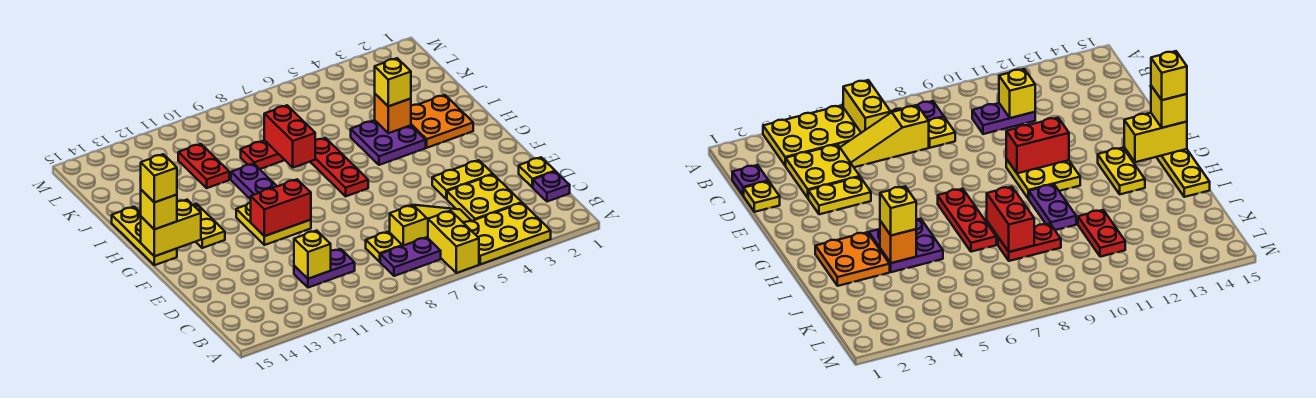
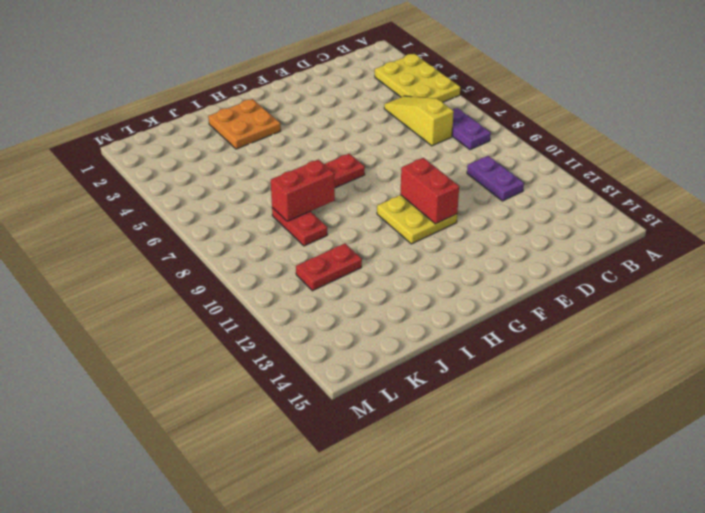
none -> yellow 1x2 brick [428,211,479,273]
none -> purple 1x1 plate [533,171,570,202]
none -> yellow 2x2 plate [447,174,522,221]

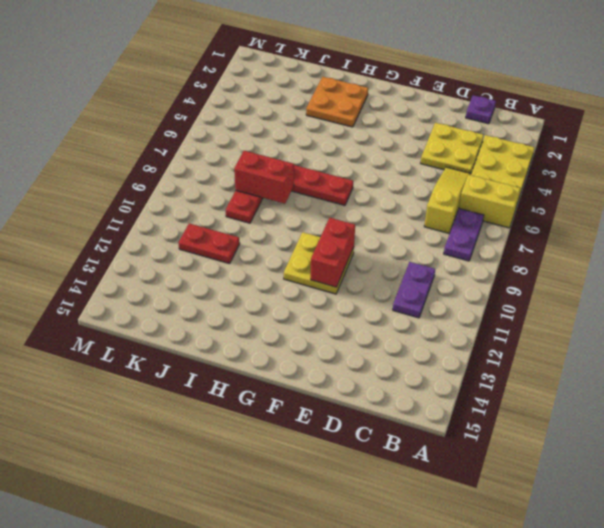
none -> yellow 1x1 plate [366,232,402,262]
none -> yellow 1x1 plate [519,157,555,187]
none -> yellow 1x2 plate [432,160,493,199]

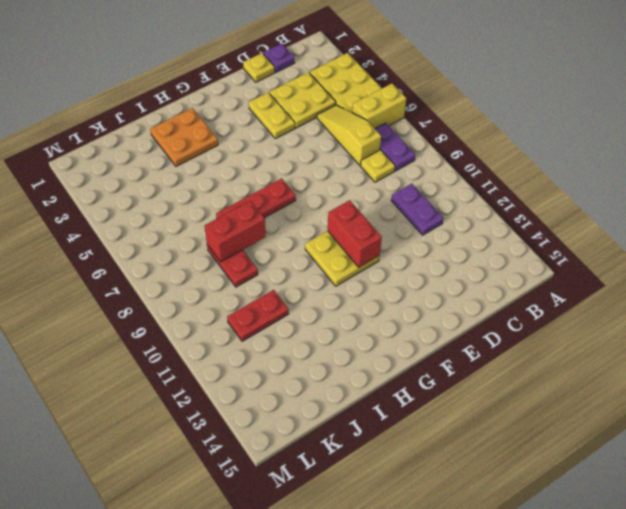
none -> yellow 1x2 plate [193,204,225,248]
none -> yellow 1x3 plate [112,207,177,265]
none -> purple 2x2 plate [351,120,426,165]

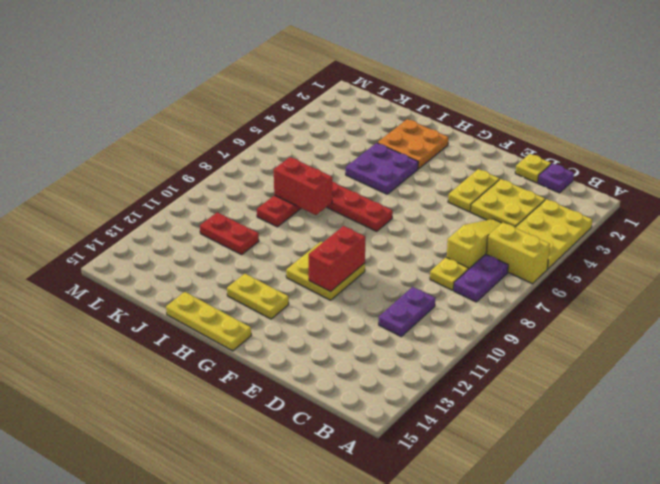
none -> purple 1x2 plate [231,164,277,199]
none -> yellow 1x1 brick [294,231,331,279]
none -> yellow 1x2 brick [141,200,201,256]

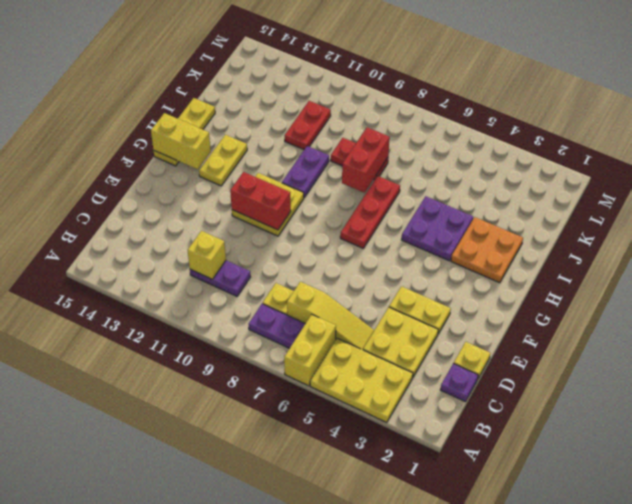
none -> orange 1x1 brick [375,94,411,133]
none -> yellow 1x1 brick [141,190,177,229]
none -> yellow 1x1 brick [375,58,411,106]

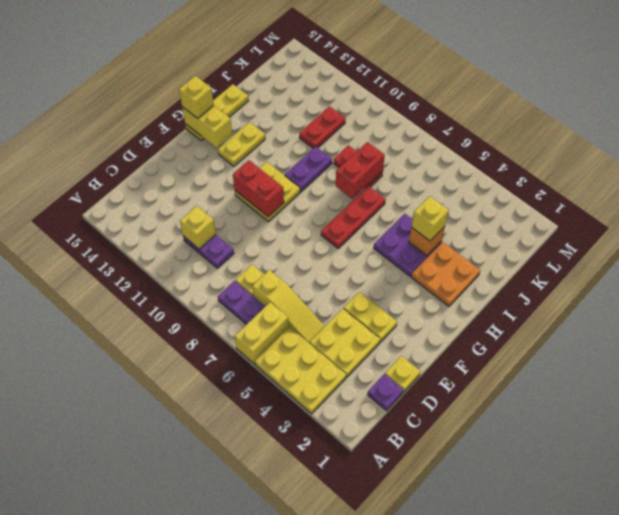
none -> yellow 1x1 brick [140,154,177,202]

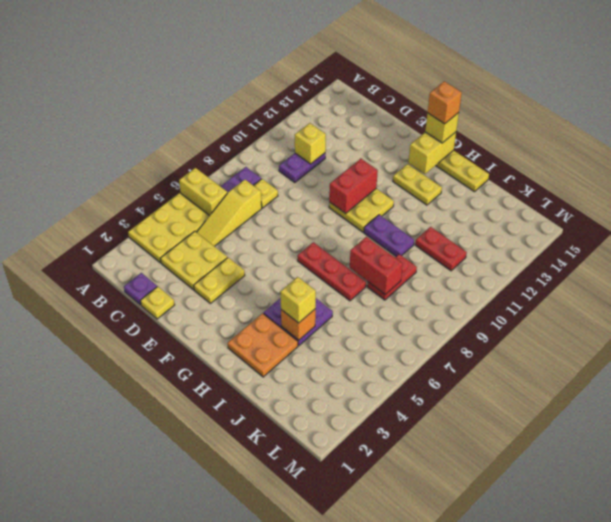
orange 1x1 brick [427,81,462,124] -> yellow 1x1 brick [140,154,177,202]

